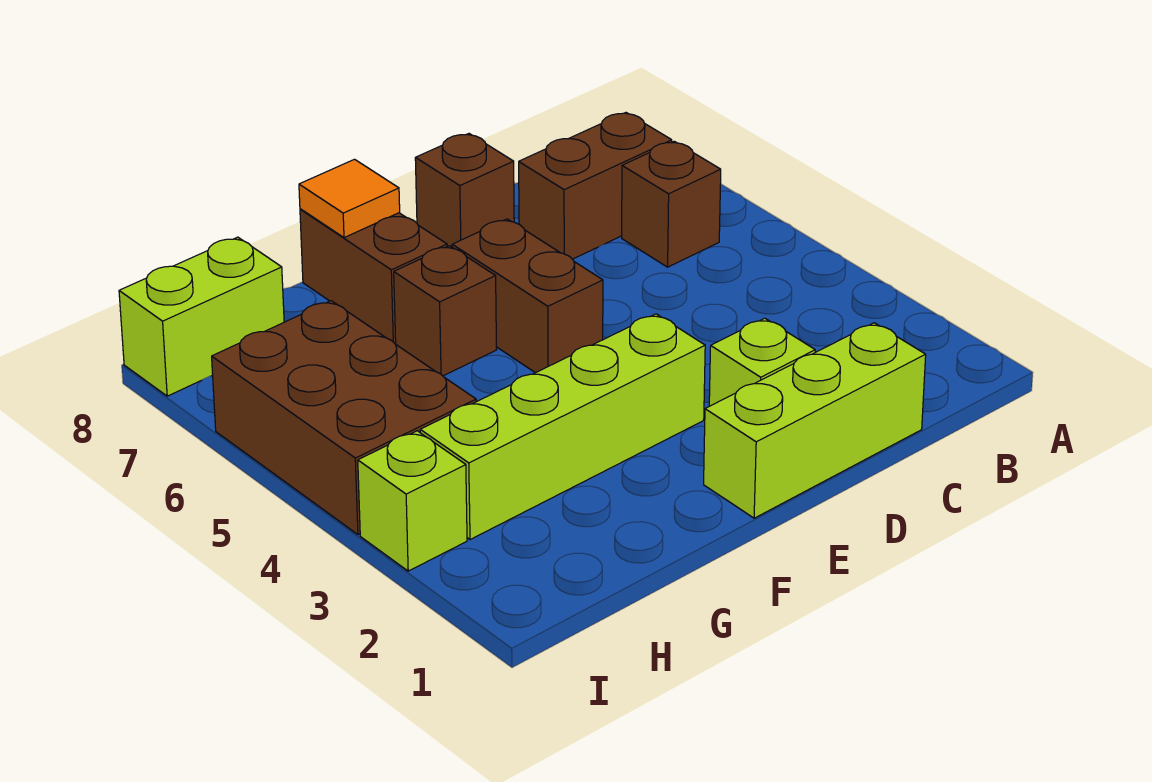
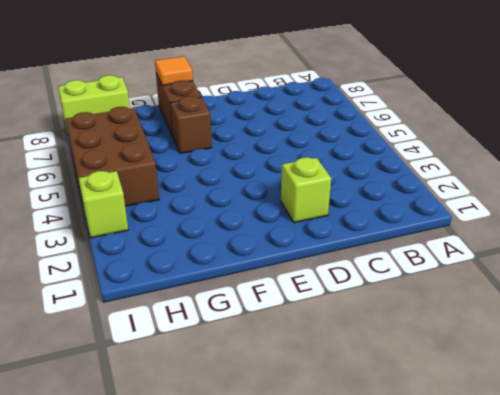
none -> brown 1x1 brick [622,141,721,267]
none -> brown 1x2 brick [519,113,672,259]
none -> lime 1x3 brick [704,323,926,518]

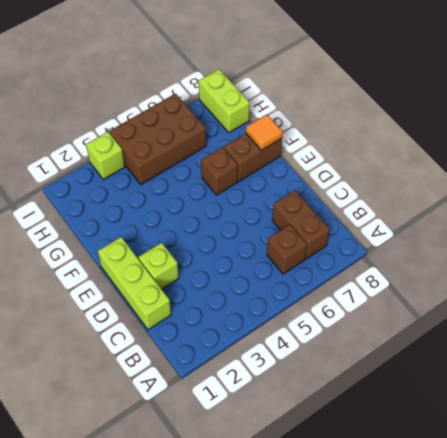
none -> brown 1x1 brick [415,134,514,247]
none -> lime 1x4 brick [420,314,705,540]
none -> brown 1x2 brick [452,219,603,373]

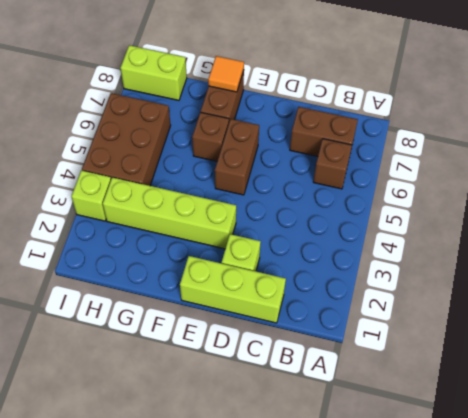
none -> brown 1x1 brick [415,134,514,247]

